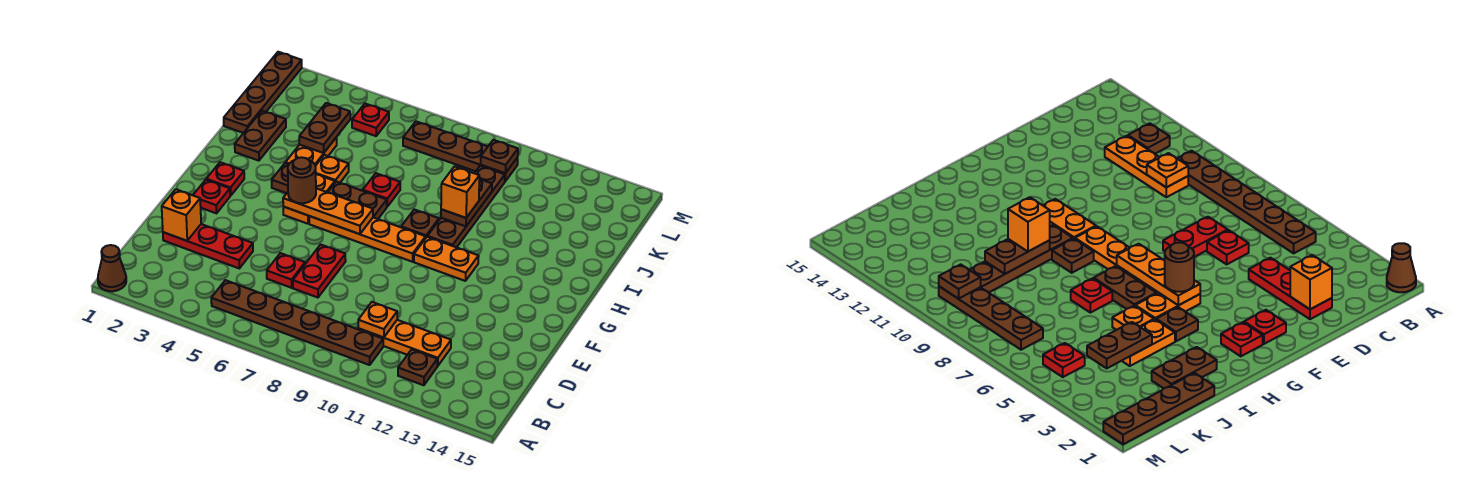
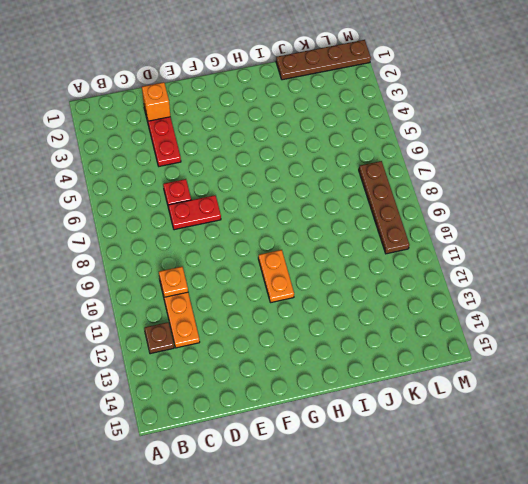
none -> brown 1x1 cone [98,245,126,291]
none -> brown 1x6 plate [211,280,383,365]
none -> red 1x1 plate [193,180,230,213]
none -> red 1x1 plate [206,162,244,196]

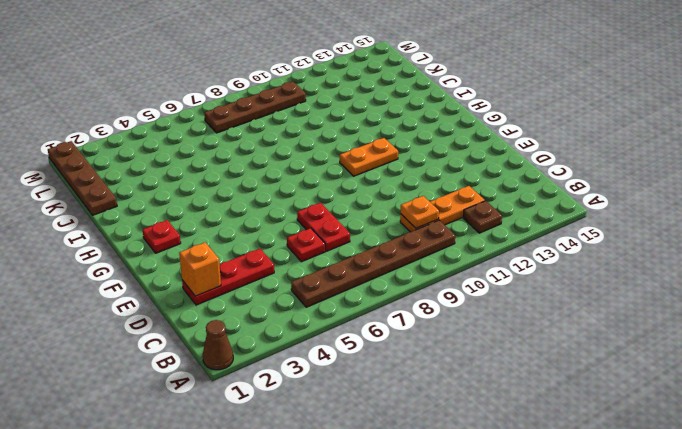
none -> red 1x1 plate [193,180,230,213]
none -> orange 1x2 plate [283,174,335,224]
none -> orange 1x4 plate [309,216,426,262]
none -> brown 1x1 plate [272,163,289,193]

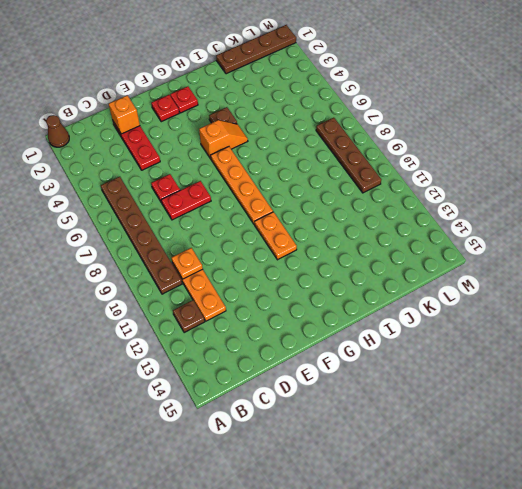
orange 1x2 slope [199,120,248,159] -> orange 1x2 plate [283,174,335,224]
none -> brown 1x2 plate [328,181,387,219]
none -> brown 1x1 plate [401,209,439,237]
none -> brown 1x4 plate [427,166,505,247]
none -> brown 1x2 plate [235,111,286,161]

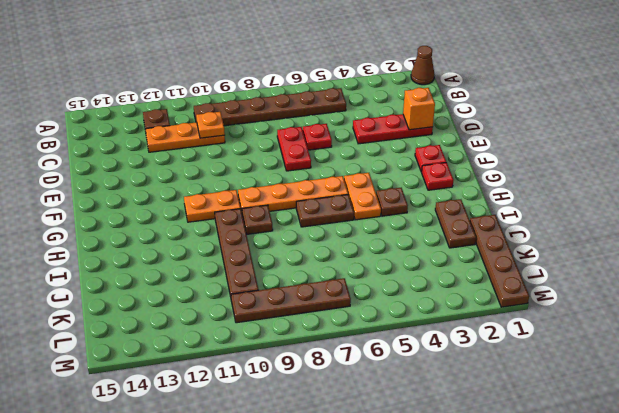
none -> orange 1x2 plate [286,137,337,166]
none -> orange 1x1 plate [316,155,349,183]
none -> red 1x1 plate [363,173,400,207]
none -> red 1x1 plate [352,104,389,136]

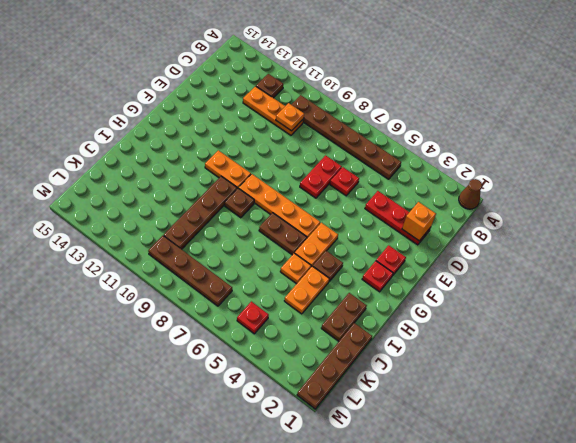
none -> red 1x1 plate [363,173,400,207]
none -> orange 1x3 plate [283,188,373,234]
none -> brown 1x2 plate [441,179,492,226]
none -> brown 1x2 plate [299,103,350,153]

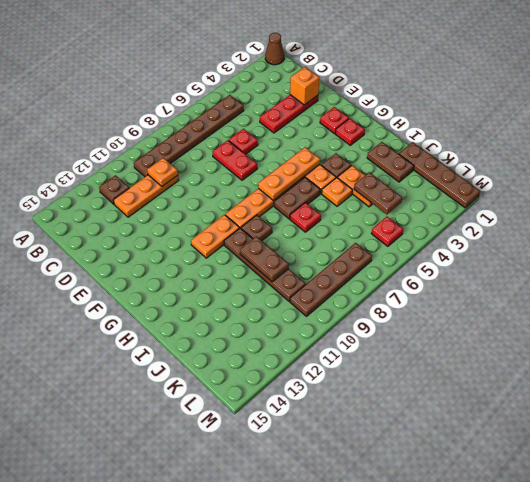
none -> brown 1x1 plate [481,140,518,173]
none -> brown 1x1 round brick [288,157,316,203]
none -> orange 1x1 brick [441,167,479,218]

